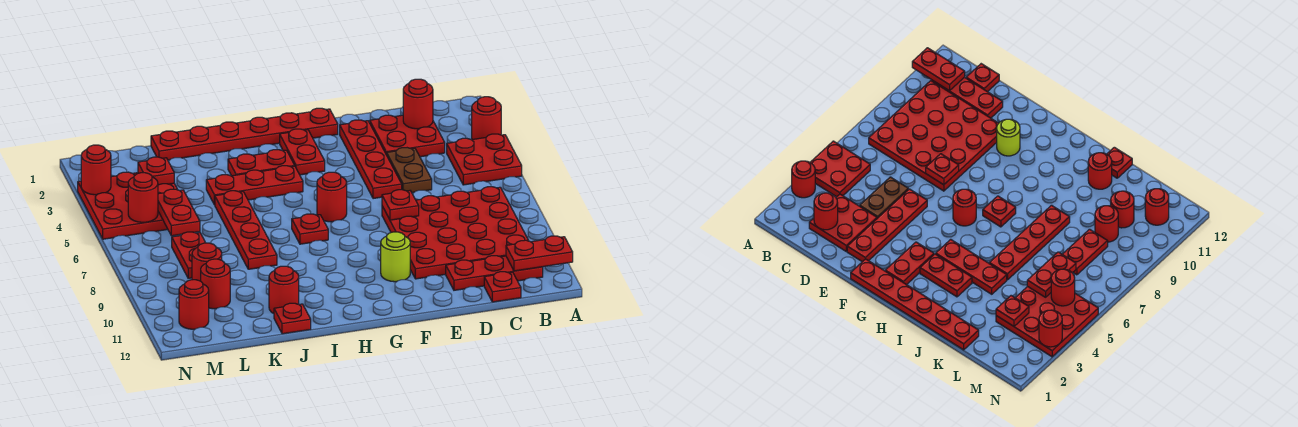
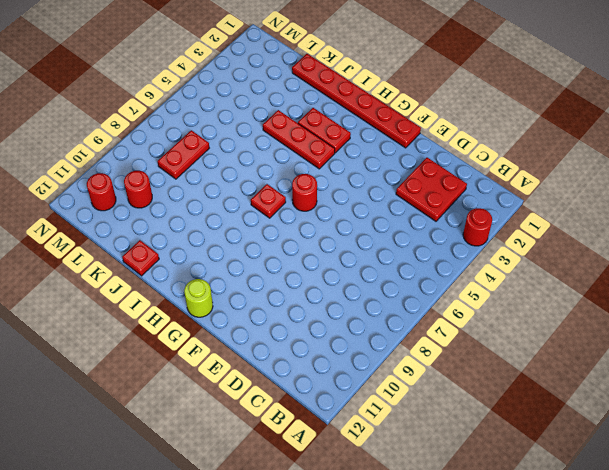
lime 1x1 round brick [184,279,213,317] -> lime 1x1 round brick moved to [381,232,410,282]
none -> red 2x2 plate [447,134,522,185]
none -> red 4x4 plate [382,187,529,279]
none -> red 1x3 plate [446,256,543,290]
none -> red 1x1 plate [484,272,521,302]

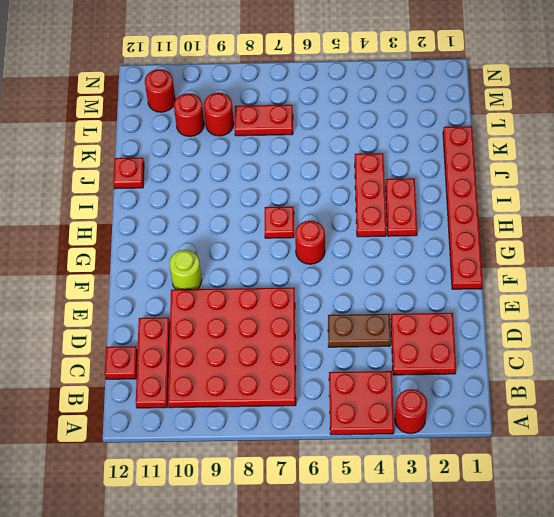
none -> red 1x4 plate [340,120,402,199]
none -> red 1x2 plate [280,129,325,175]
none -> red 1x4 plate [215,191,277,269]
none -> red 1x1 round brick [269,266,299,313]

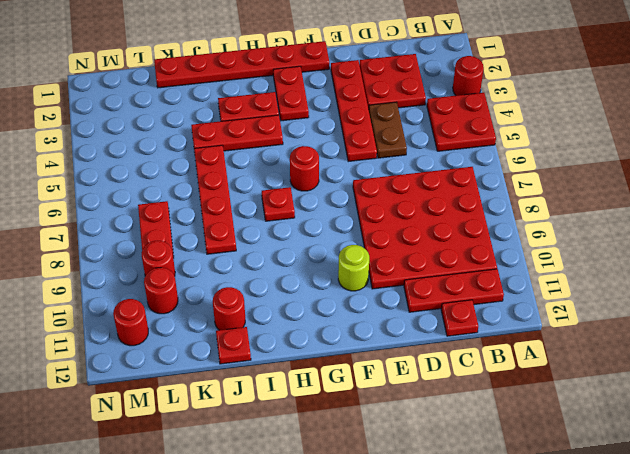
none -> red 3x3 plate [78,172,178,239]
none -> red 1x2 plate [506,236,573,271]
none -> red 1x1 round brick [403,79,433,129]
none -> red 1x1 plate [382,190,419,220]

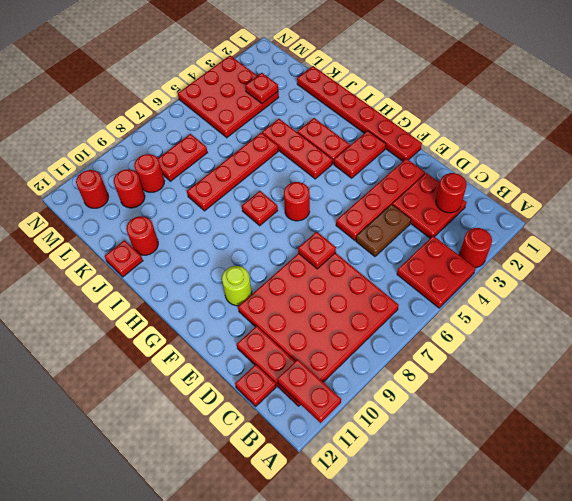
none -> red 1x2 plate [158,189,200,236]
none -> red 1x1 round brick [128,173,158,222]
none -> red 1x1 round brick [81,145,111,195]

